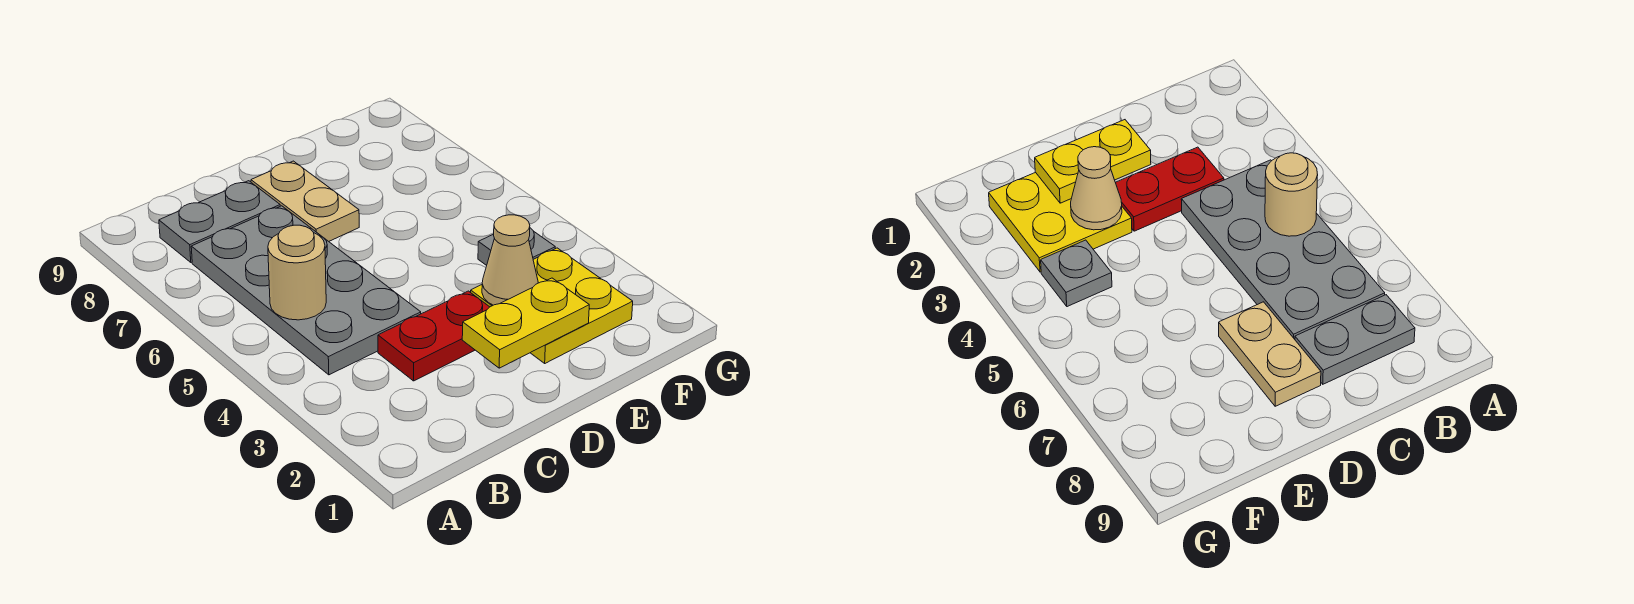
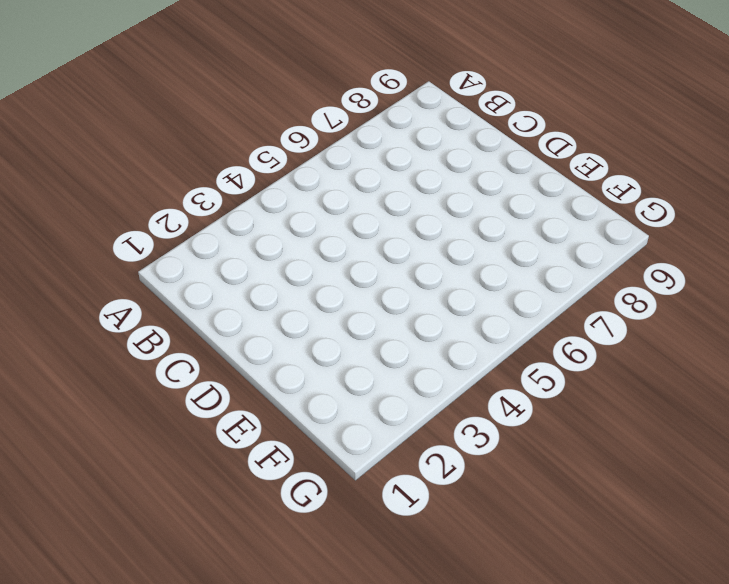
none -> grey 2x4 plate [191,206,421,375]
none -> grey 1x2 plate [159,181,280,262]

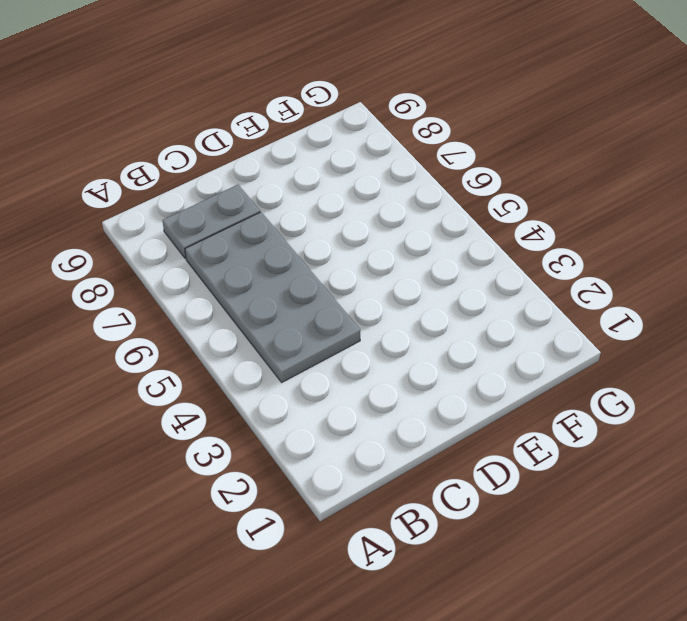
none -> red 1x2 plate [378,291,489,381]
none -> tan 1x2 plate [251,161,359,241]

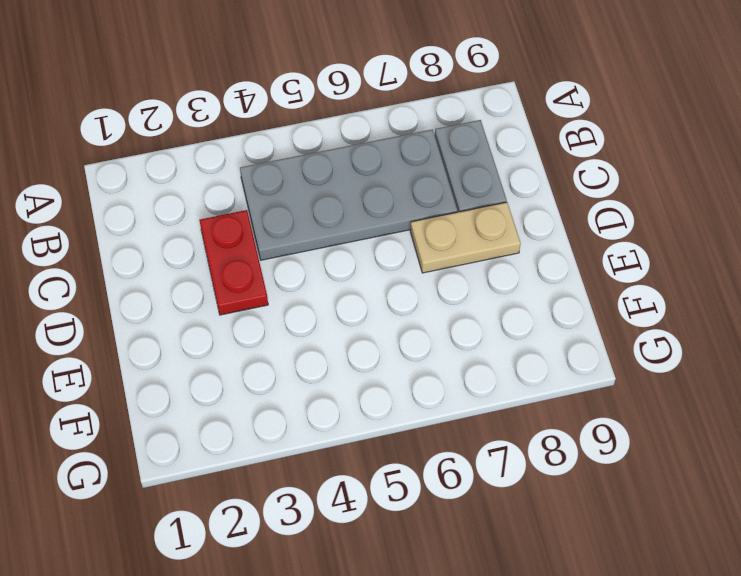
none -> yellow 2x2 plate [471,248,633,363]
none -> grey 1x1 plate [478,228,555,265]

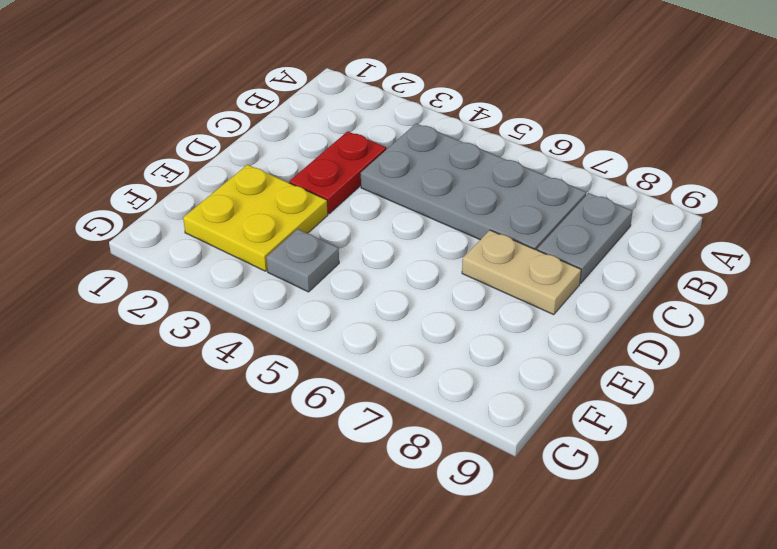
none -> tan 1x1 round brick [268,225,326,320]
none -> yellow 1x2 plate [462,278,589,368]

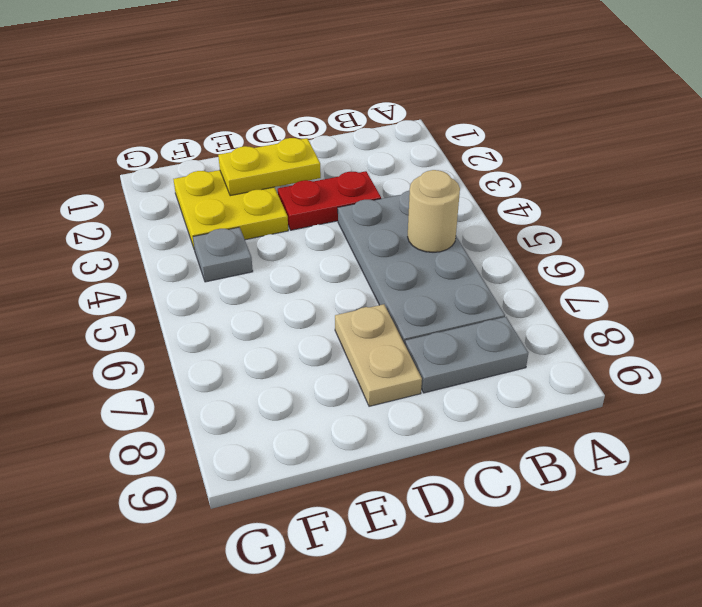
none -> tan 1x1 cone [482,215,538,305]

